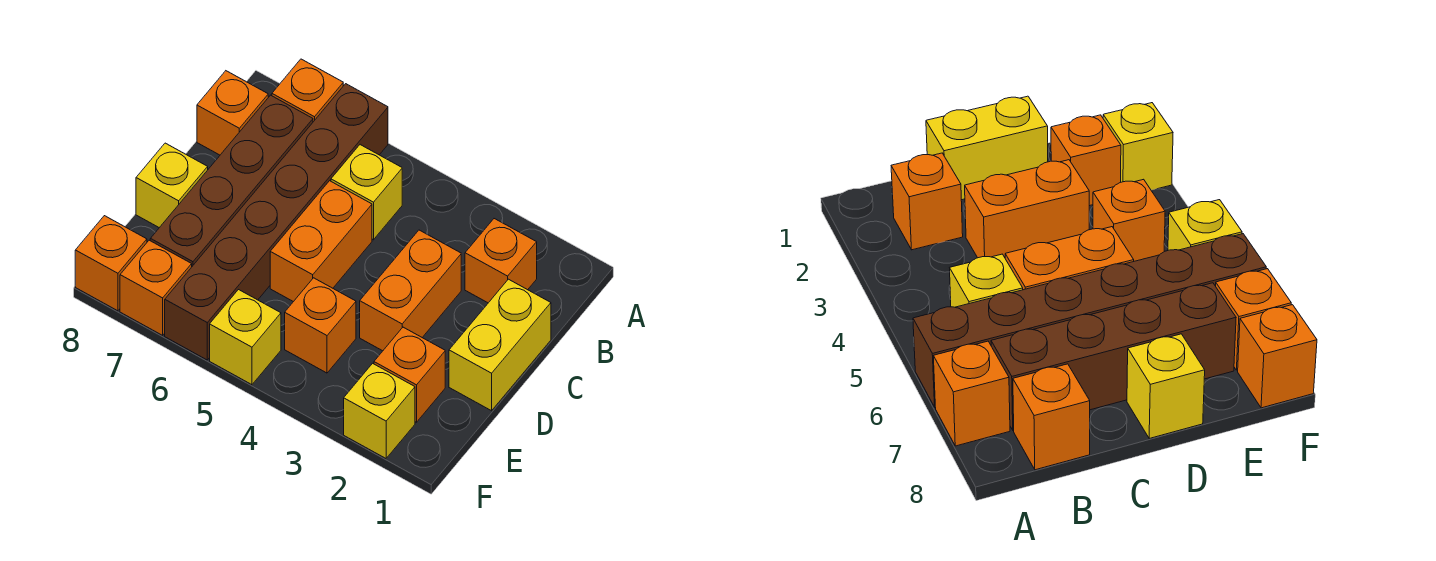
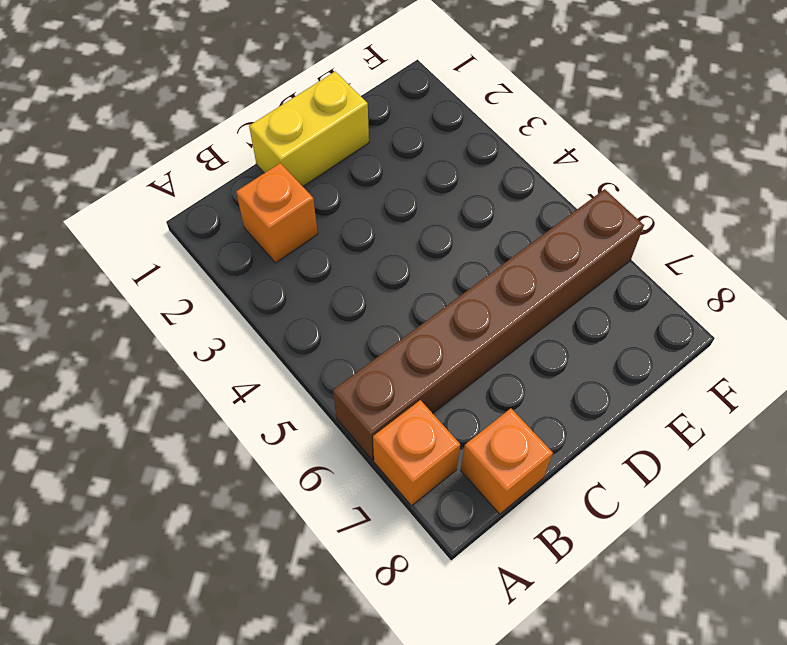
none -> yellow 1x1 brick [331,145,402,240]
none -> brown 1x4 brick [150,95,313,266]
none -> orange 1x2 brick [360,230,461,351]

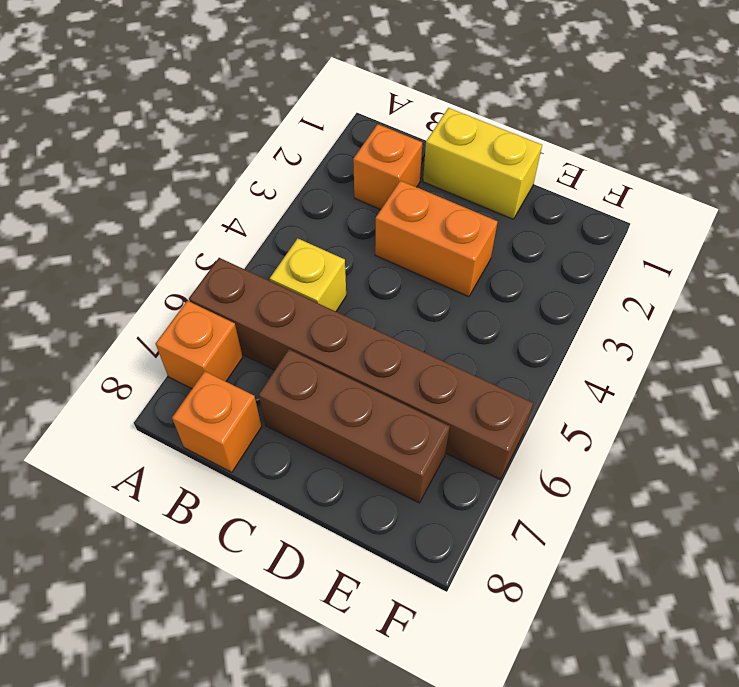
brown 1x3 brick [259,349,450,503] -> brown 1x4 brick [150,95,313,266]
none -> orange 1x2 brick [270,181,372,302]
none -> yellow 1x1 brick [136,143,208,228]
none -> orange 1x1 brick [374,327,445,422]

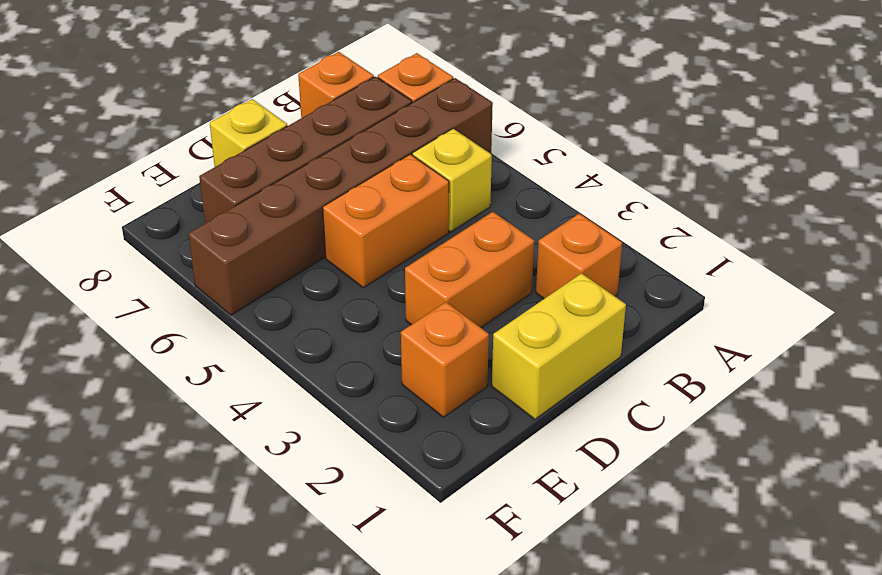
none -> orange 1x1 brick [285,278,356,373]
none -> yellow 1x1 brick [344,363,415,458]
none -> yellow 1x1 brick [210,290,281,385]

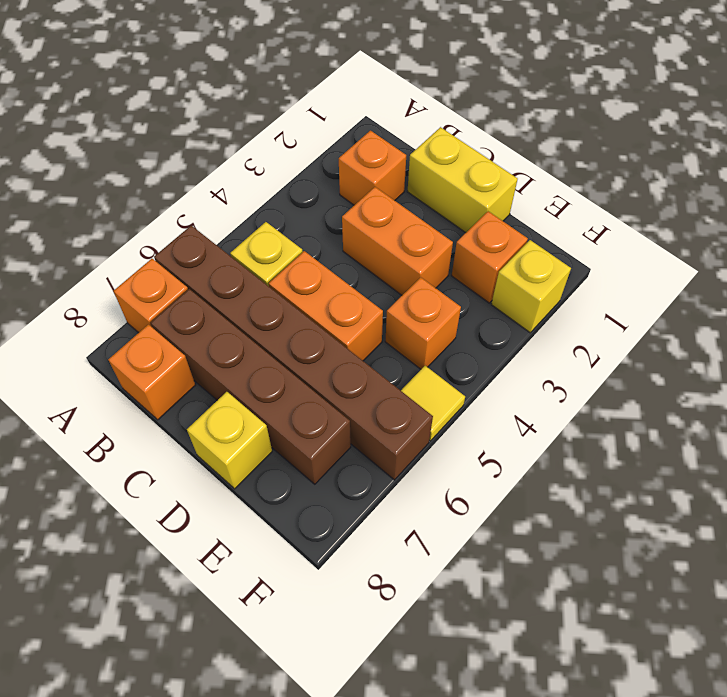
yellow 1x1 tile [401,366,465,441] -> yellow 1x1 brick [210,290,281,385]
none -> orange 1x1 brick [120,240,192,335]
none -> orange 1x1 brick [75,216,147,311]

